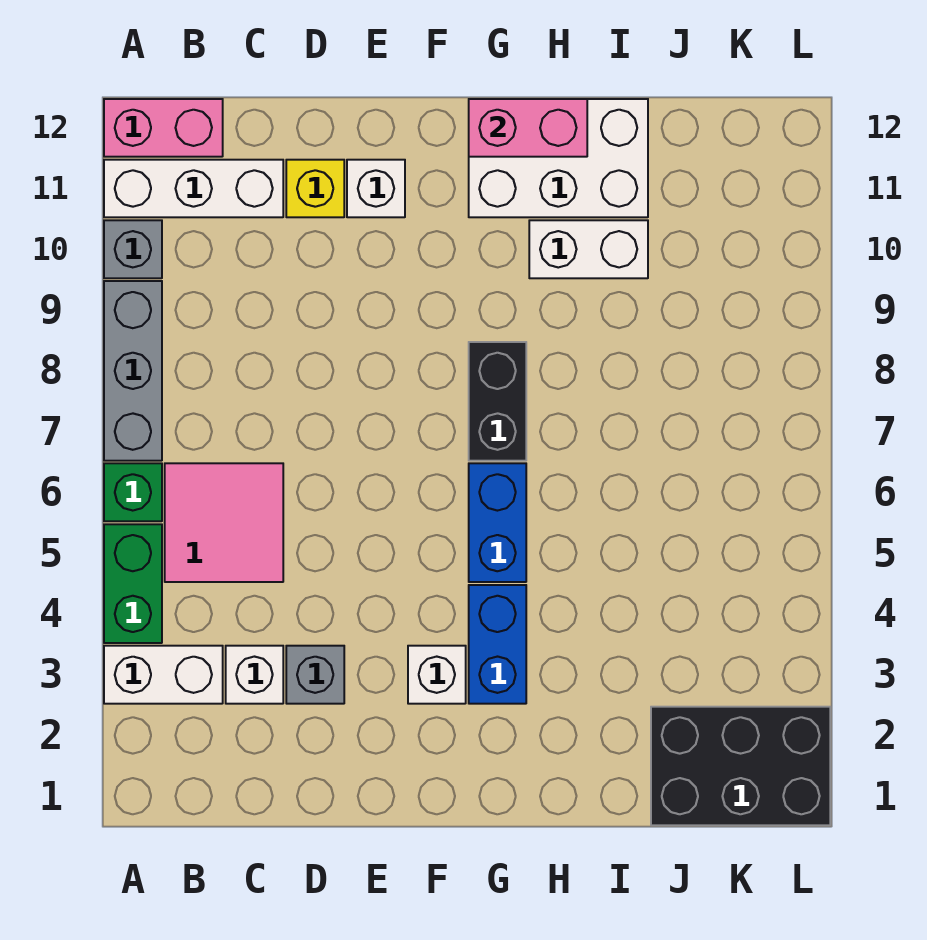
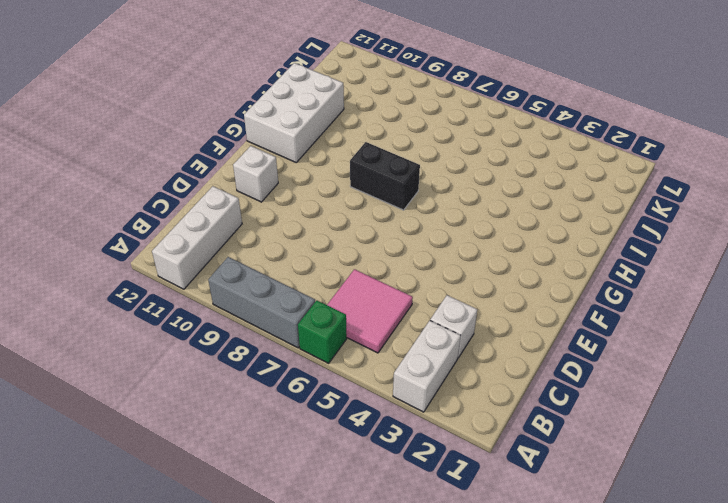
none -> green 1x2 brick [104,524,162,643]
none -> grey 1x1 brick [104,220,162,278]
none -> pink 1x2 brick [104,99,223,157]

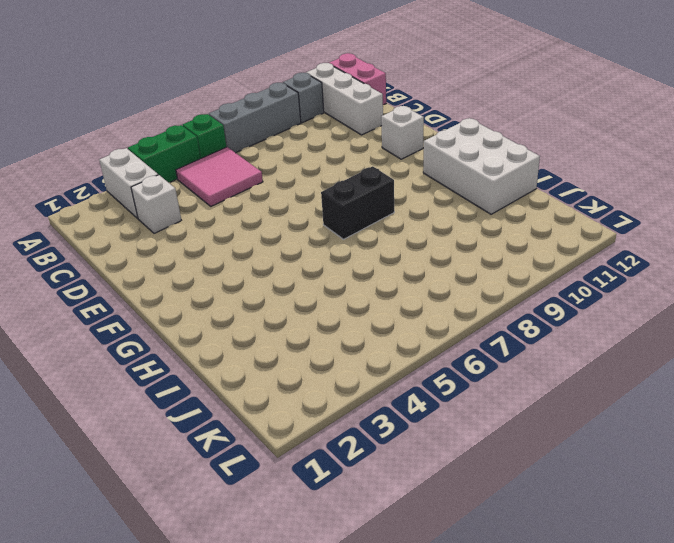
none -> grey 1x1 brick [286,646,344,704]
none -> yellow 1x1 brick [286,160,344,217]
none -> white 1x1 brick [408,646,466,704]

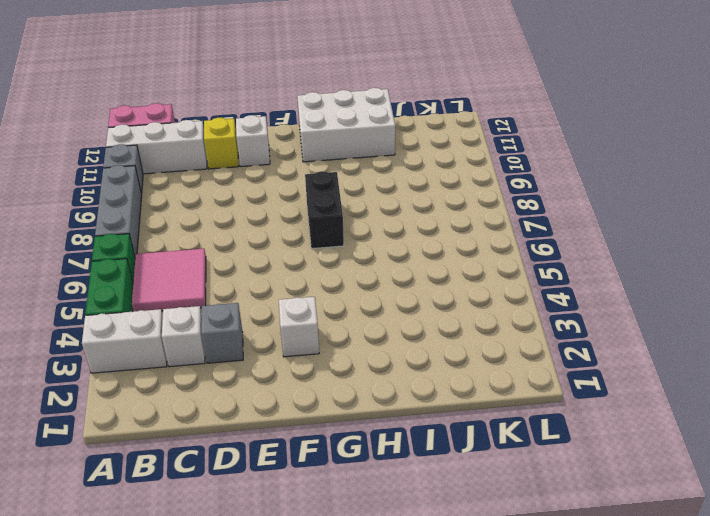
none -> blue 1x2 brick [469,585,526,704]
none -> blue 1x2 brick [469,463,526,582]
none -> white 1x2 brick [529,220,648,278]

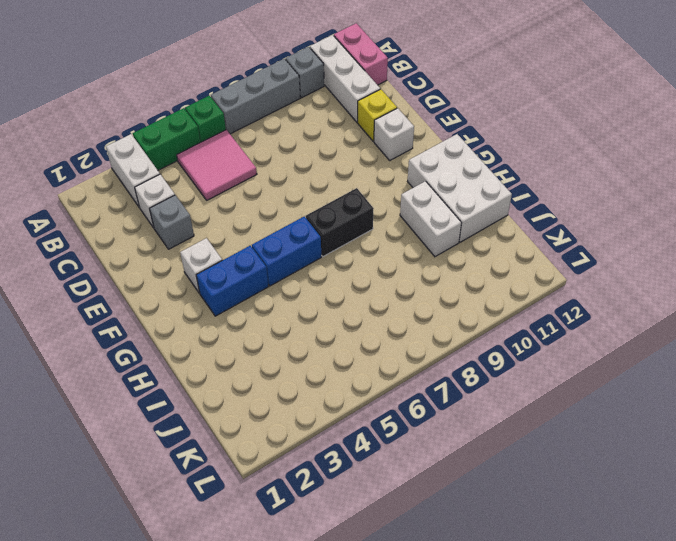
none -> black 2x3 brick [651,707,830,825]
none -> pink 1x2 brick [469,99,587,157]

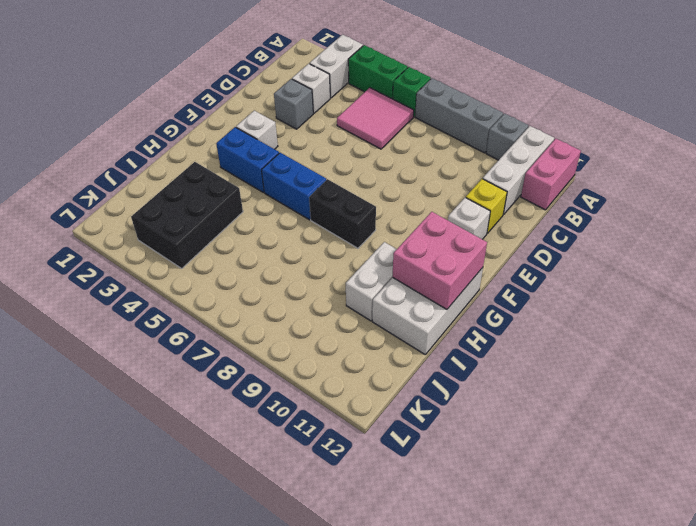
pink 2x2 brick [393,212,487,309] -> pink 1x2 brick [469,99,587,157]
black 2x3 brick [131,162,243,268] -> black 2x3 brick moved to [651,707,830,825]

